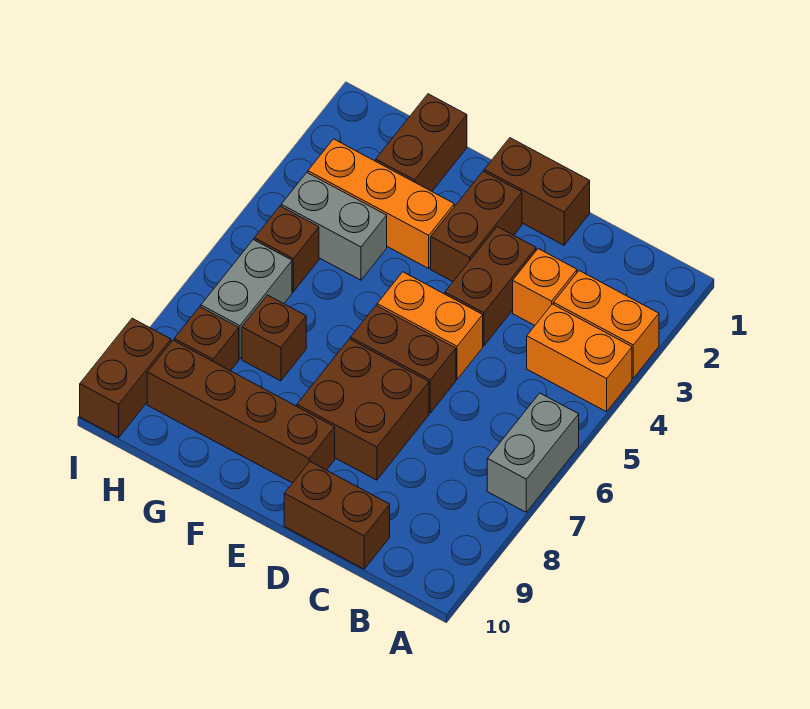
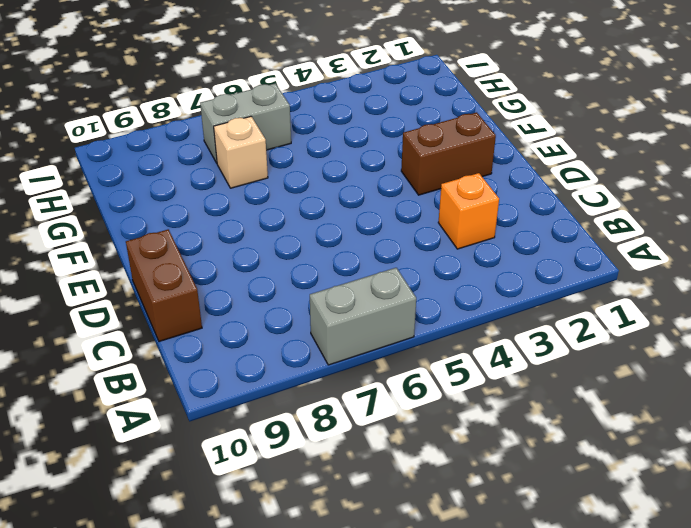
tan 1x1 brick [214,116,268,188] -> brown 1x1 brick [242,295,306,381]
none -> orange 1x2 brick [554,271,659,378]
none -> orange 1x2 brick [527,304,632,412]
none -> brown 1x2 brick [484,138,590,245]

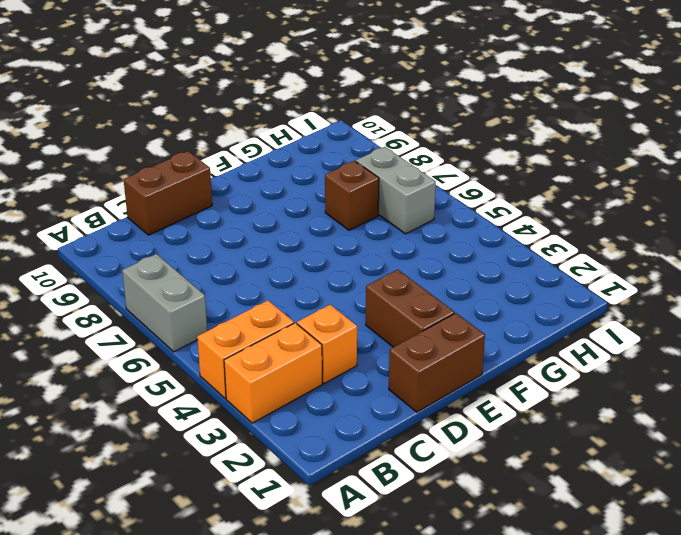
none -> brown 1x2 brick [445,227,536,346]
none -> orange 1x2 brick [377,272,483,379]
none -> brown 1x2 brick [350,306,456,413]

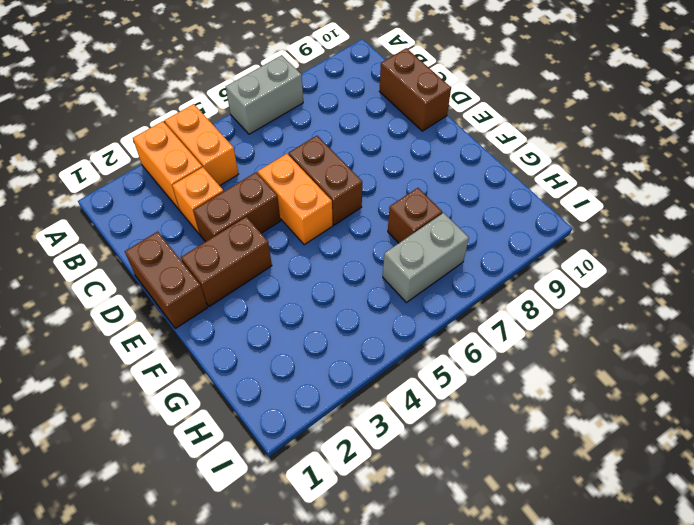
none -> brown 2x2 brick [297,339,429,480]
none -> brown 1x4 brick [147,340,335,483]
none -> orange 1x3 brick [308,139,454,268]

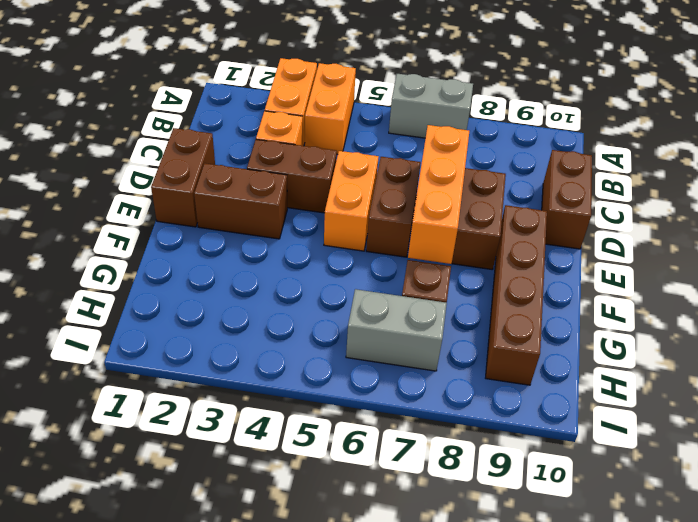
orange 1x3 brick [408,125,469,264] -> orange 1x3 brick moved to [308,139,454,268]
none -> brown 1x2 brick [376,94,467,191]
none -> grey 1x2 brick [281,173,387,280]
none -> brown 1x1 brick [254,206,319,292]

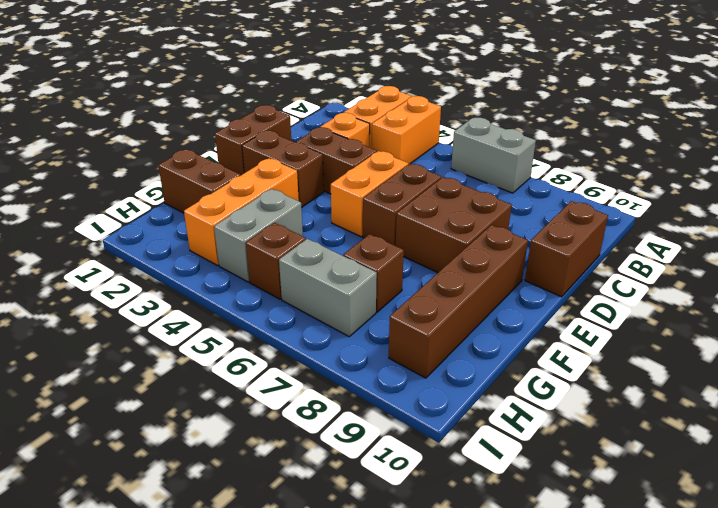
none -> brown 1x1 brick [174,307,239,371]
none -> brown 1x2 brick [80,318,171,437]

